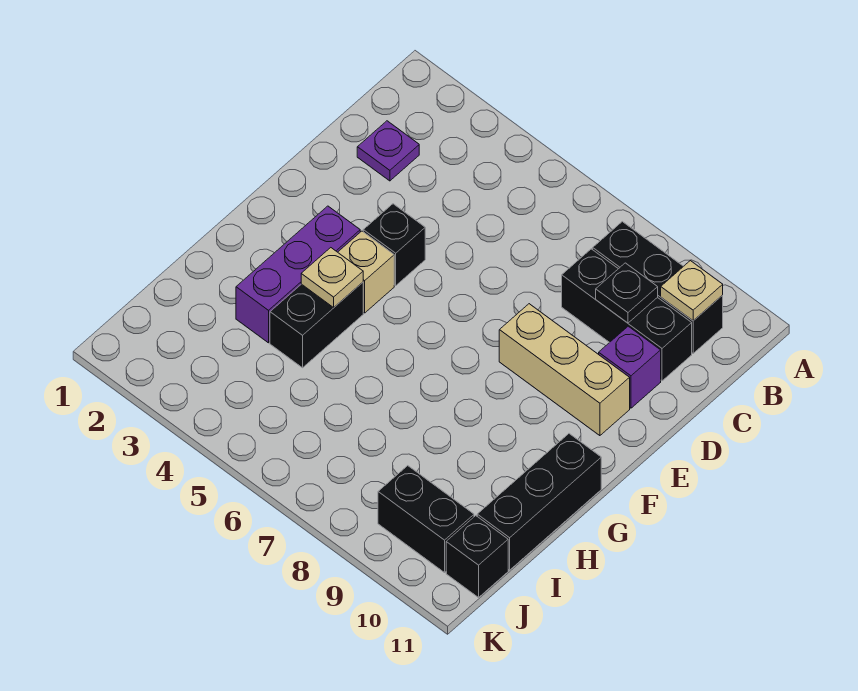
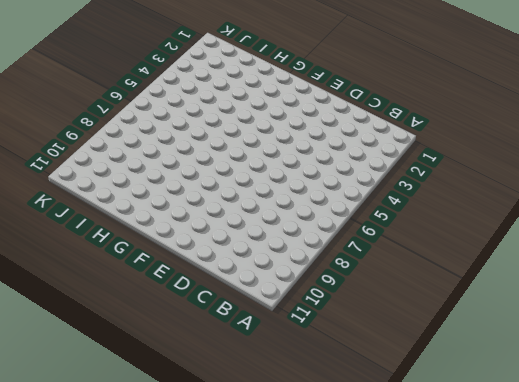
none -> black 1x3 brick [593,222,723,353]
none -> purple 1x1 plate [357,121,419,181]
none -> black 1x3 brick [562,249,692,381]

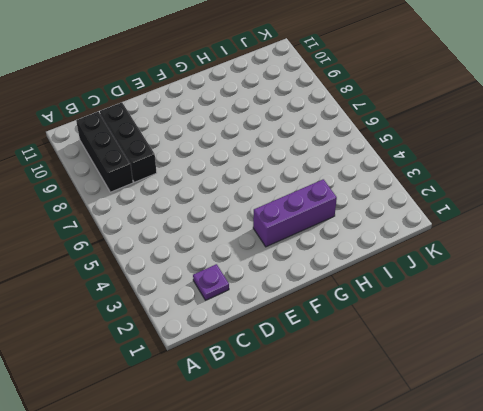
none -> purple 1x1 brick [599,326,661,408]
none -> black 1x1 brick [363,204,425,285]
none -> tan 1x3 brick [499,304,630,436]

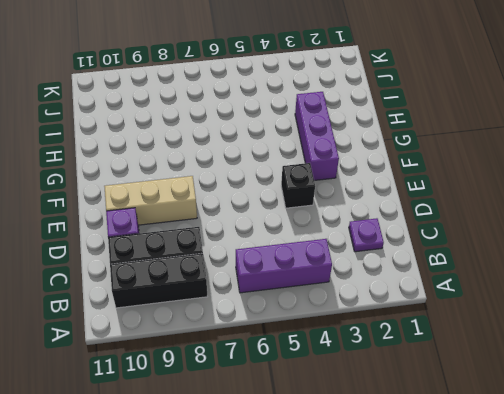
purple 1x3 brick [236,239,332,293] -> none
none -> tan 1x1 brick [338,231,394,313]
none -> black 1x2 brick [270,282,363,368]
none -> black 1x3 brick [477,434,601,570]

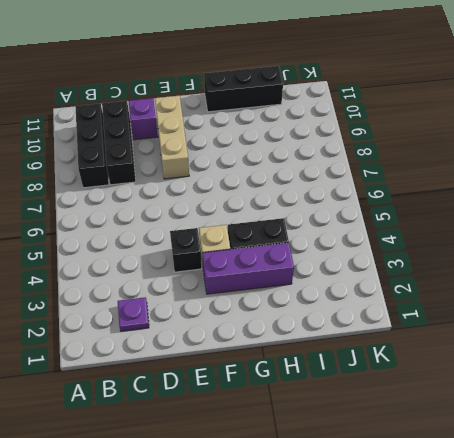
none -> black 1x2 brick [378,466,474,572]
none -> black 1x1 brick [446,516,508,597]
none -> tan 1x1 plate [661,261,723,321]

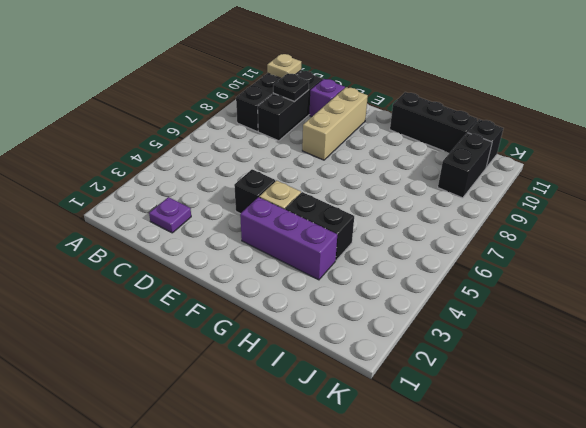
none -> tan 1x1 plate [301,248,363,307]

